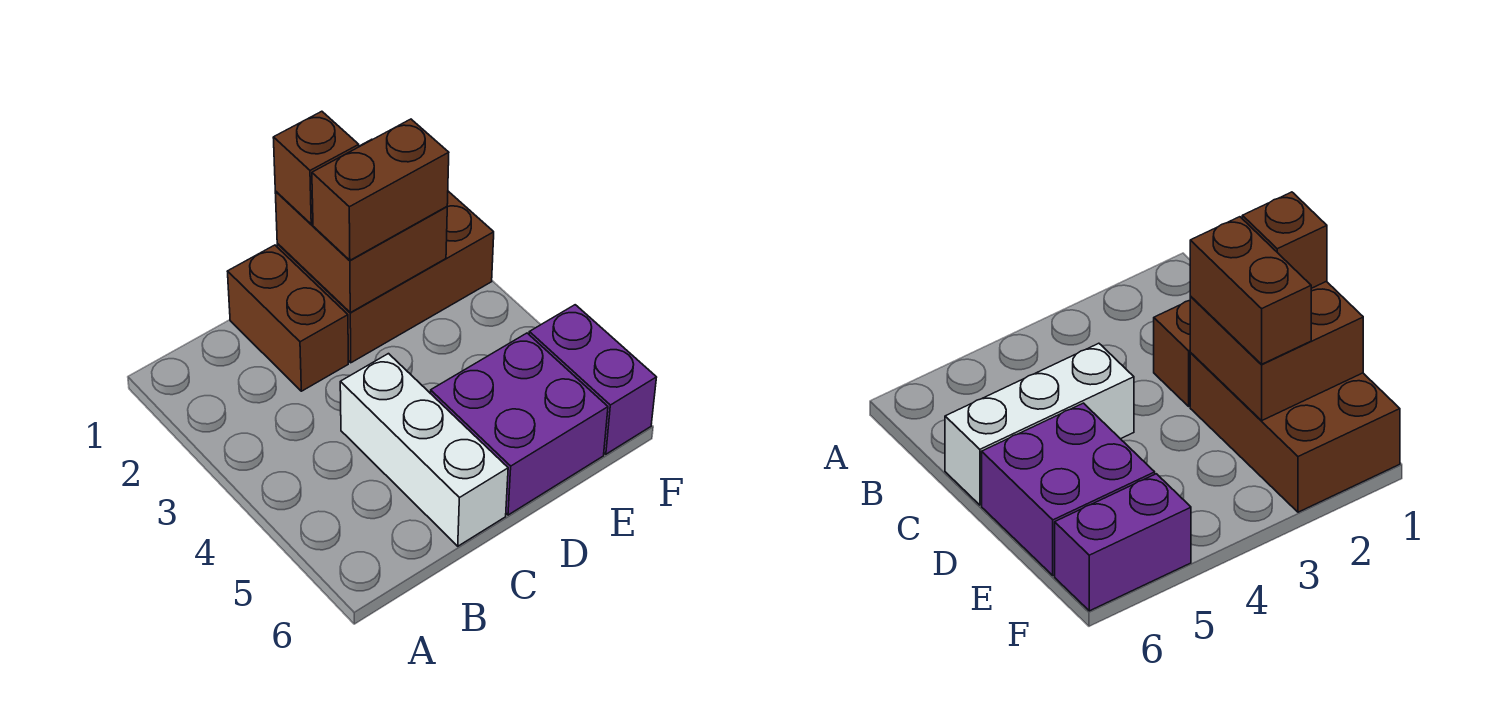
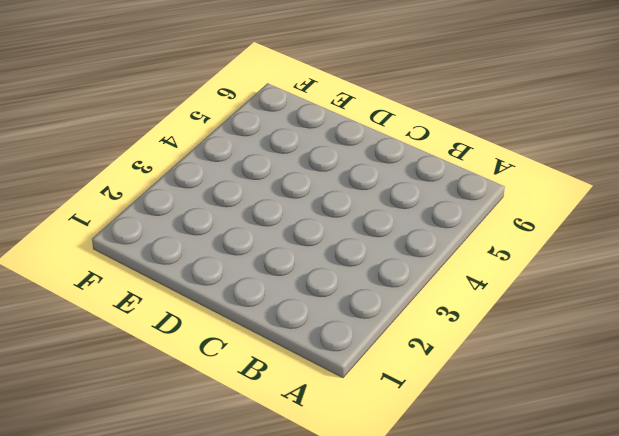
none -> brown 1x2 brick [227,245,348,391]
none -> white 1x3 brick [340,354,508,546]

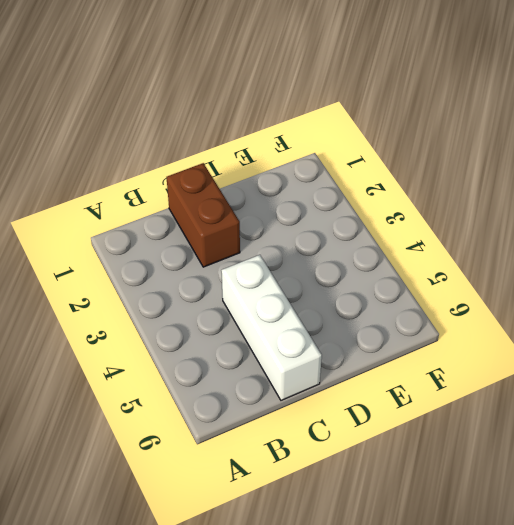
none -> brown 2x3 brick [277,191,494,363]
none -> purple 2x2 brick [431,333,608,515]

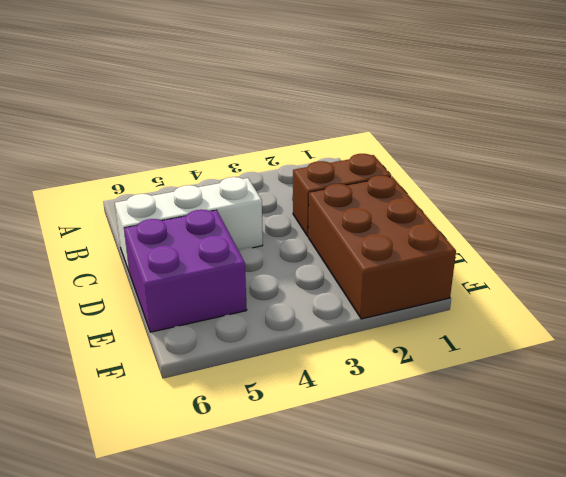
none -> purple 1x2 brick [529,305,657,454]
none -> brown 2x2 brick [275,139,447,313]

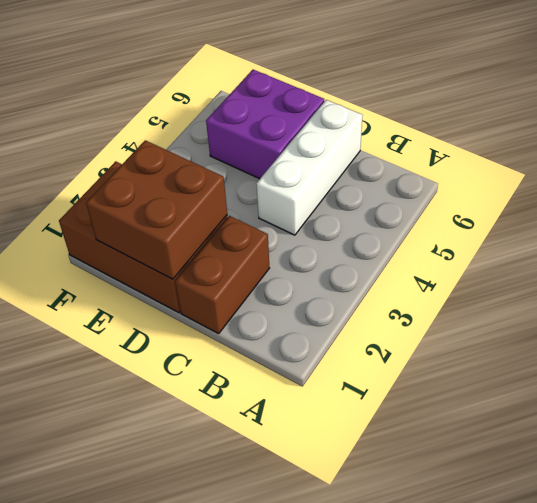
none -> purple 1x2 brick [529,305,657,454]
none -> brown 1x1 brick [273,111,359,224]

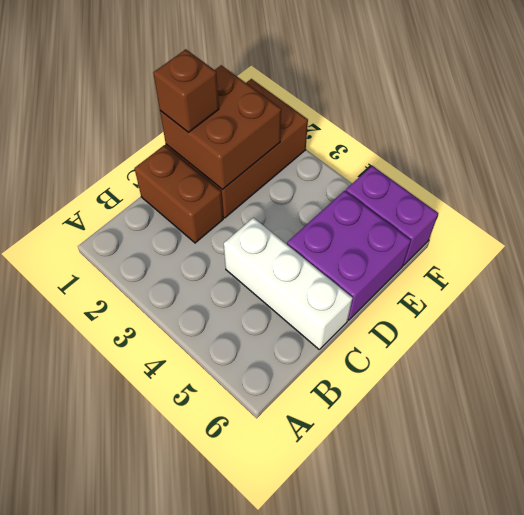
none -> brown 1x2 brick [312,119,449,260]

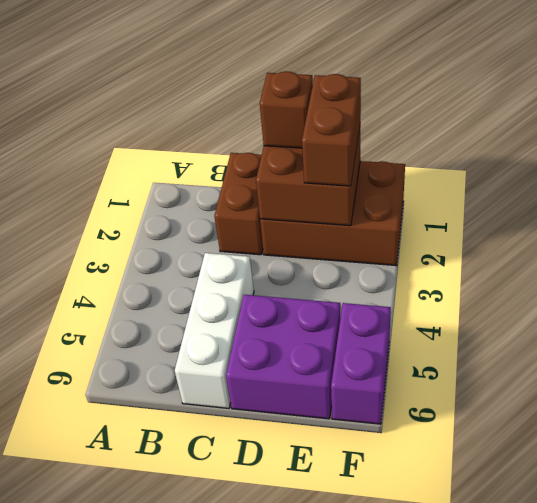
brown 1x2 brick [302,74,361,186] -> brown 1x2 brick turned to [312,119,449,260]

